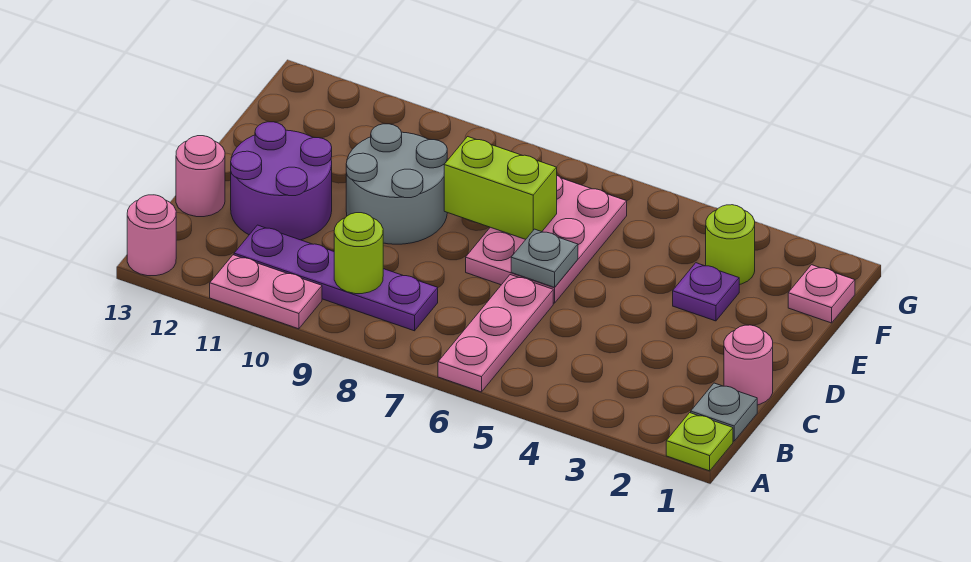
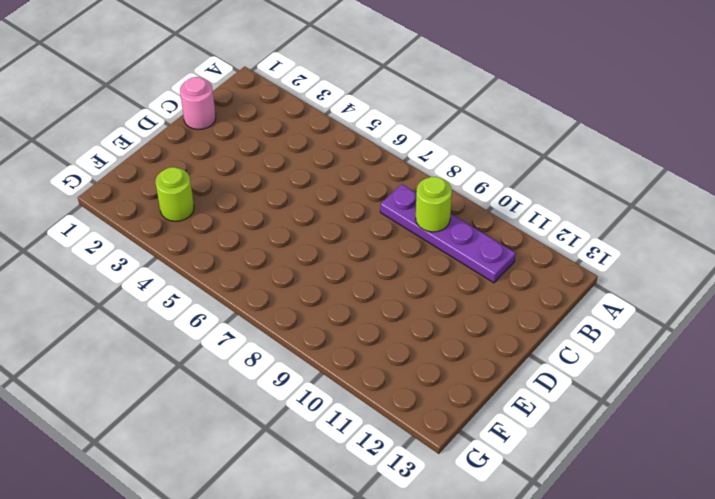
none -> lime 1x1 plate [666,413,733,471]
none -> pink 1x3 plate [438,275,553,392]
none -> pink 1x2 plate [210,255,322,329]

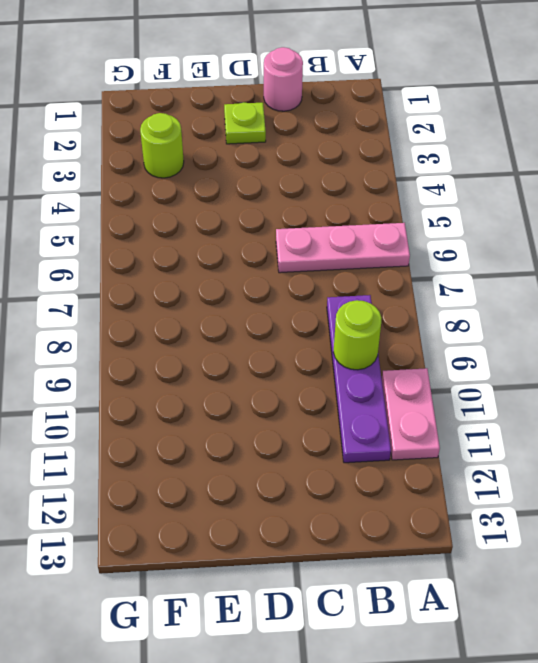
lime 1x1 plate [224,102,266,144] -> lime 1x1 plate moved to [666,413,733,471]
none -> pink 1x1 round brick [127,195,176,276]
none -> grey 1x1 plate [691,383,757,441]
none -> purple 2x2 round brick [231,122,332,240]

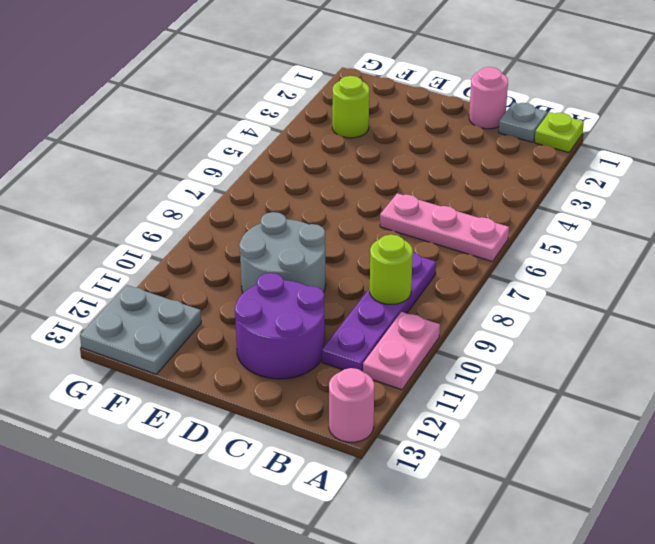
grey 2x2 plate [80,285,201,374] -> none
none -> pink 1x1 round brick [176,136,225,217]
none -> pink 2x3 plate [466,176,627,303]
none -> purple 1x1 plate [673,263,739,321]

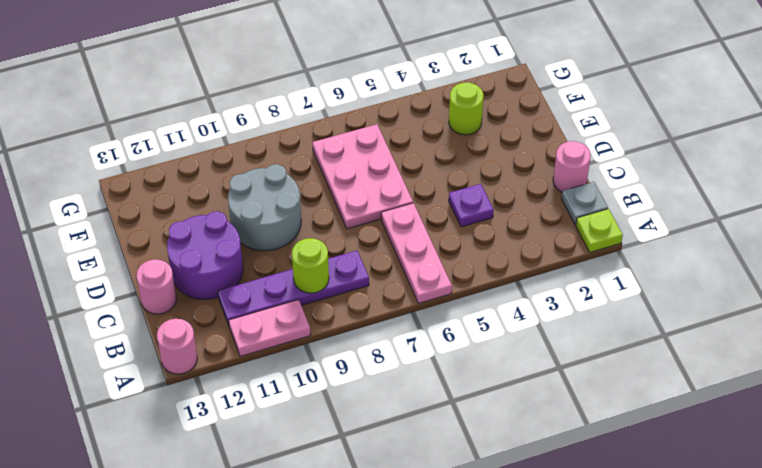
purple 1x1 plate [449,184,494,227] -> purple 1x1 plate moved to [673,263,739,321]
none -> pink 1x1 plate [788,265,855,323]
none -> grey 1x1 plate [511,229,578,287]
none -> lime 1x2 brick [444,137,557,239]

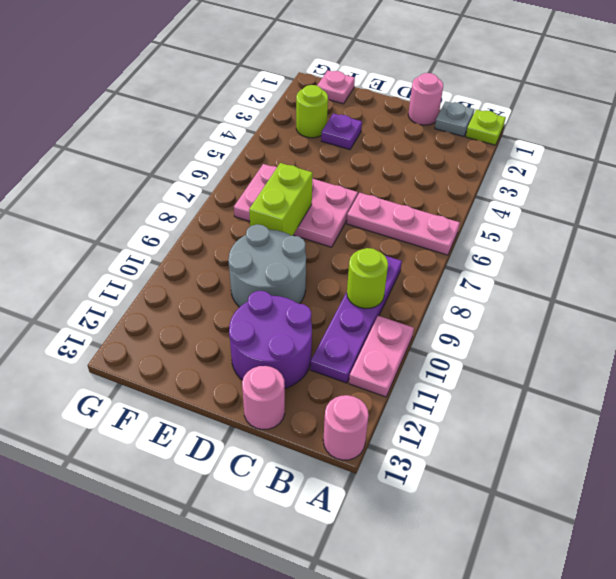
none -> grey 1x1 plate [511,229,578,287]

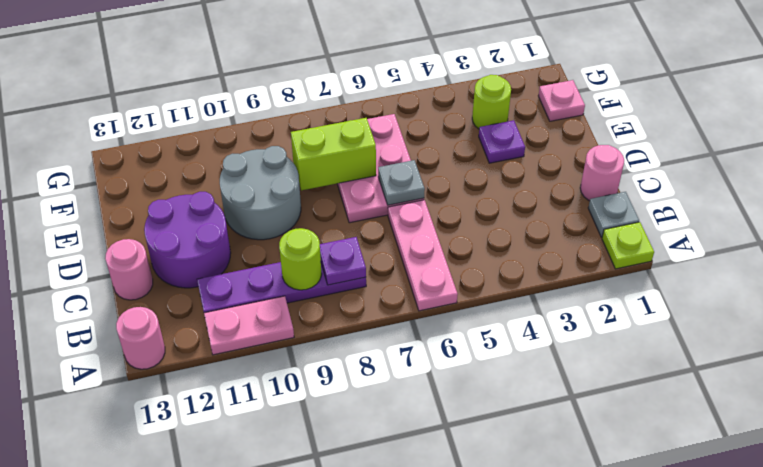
purple 1x1 plate [320,237,366,285] -> none

